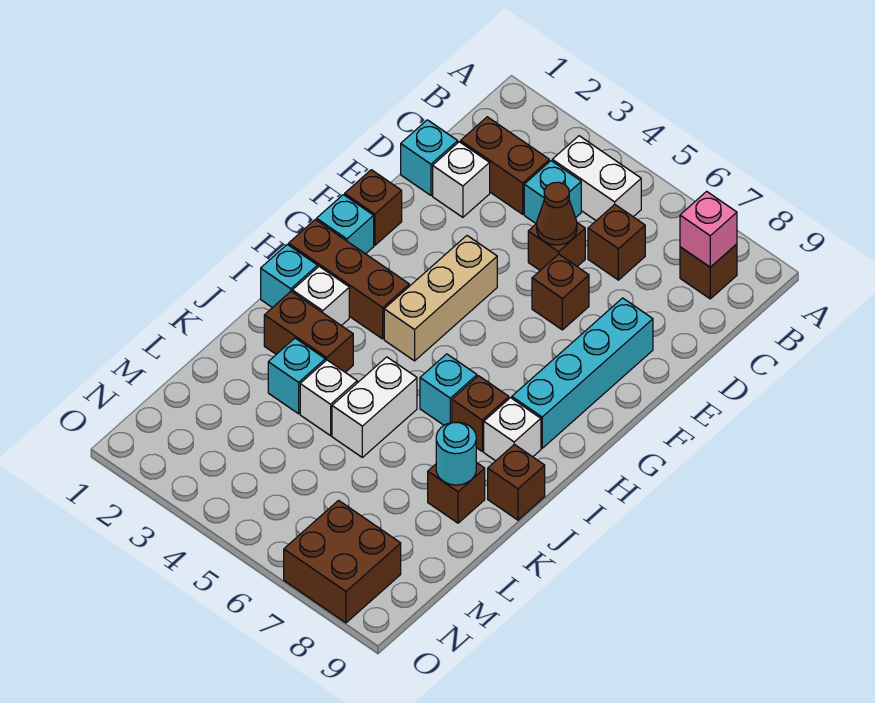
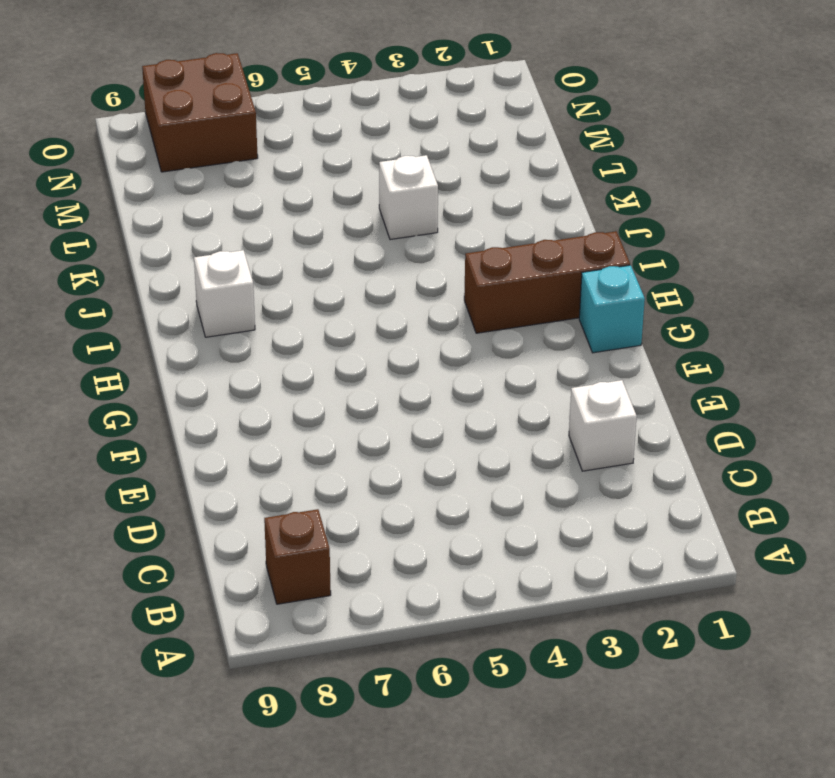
none -> white 1x2 brick [552,136,641,221]
none -> brown 1x2 brick [461,117,549,214]
none -> cyan 1x1 brick [524,161,581,224]

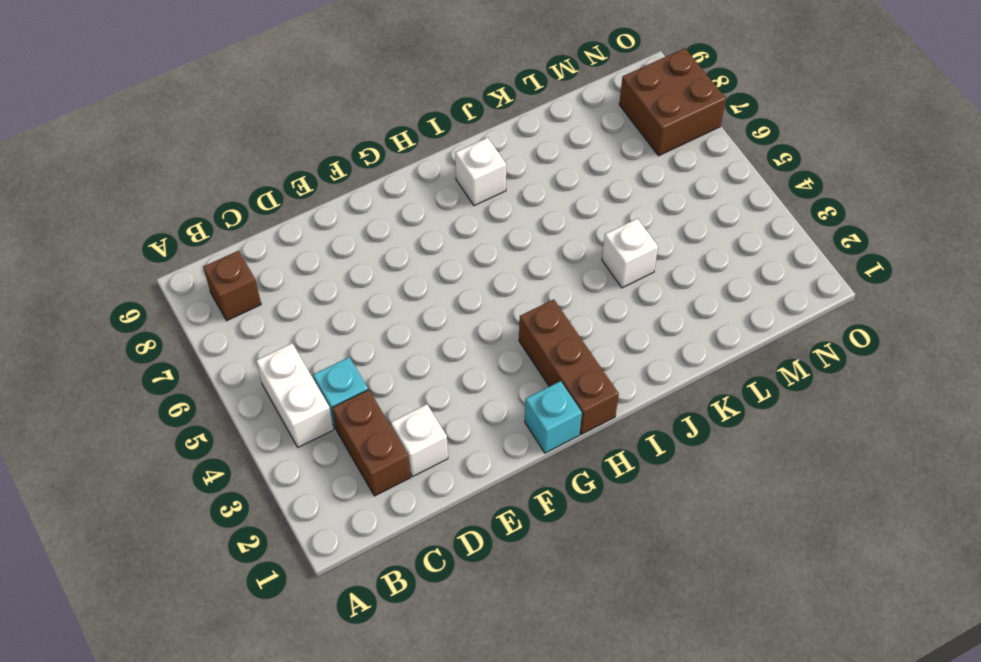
none -> brown 1x1 brick [588,205,645,280]
none -> cyan 1x1 brick [401,120,458,195]
none -> brown 1x1 brick [528,223,585,270]

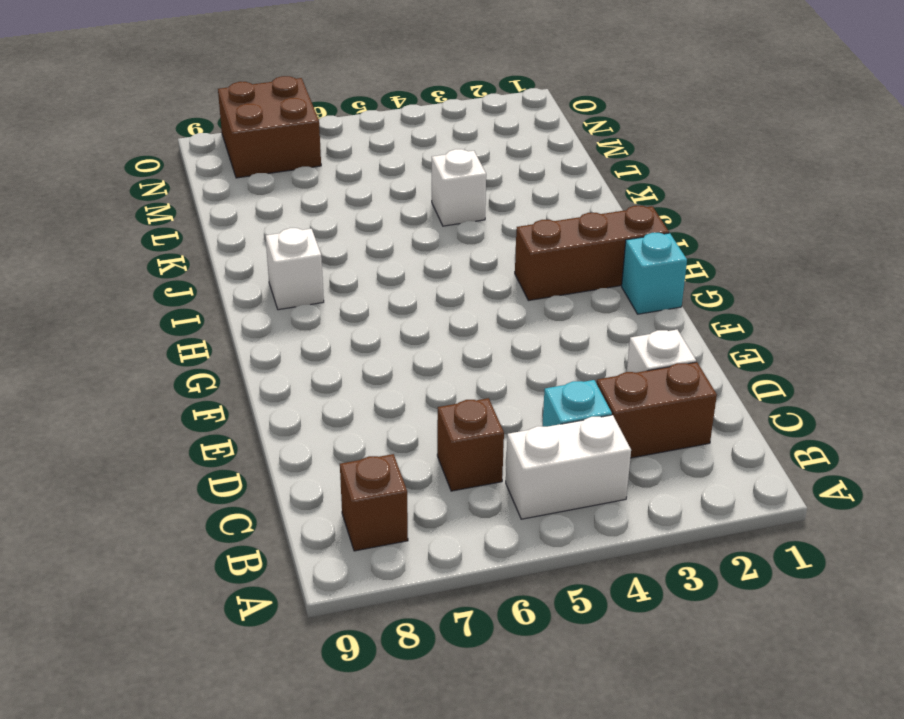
none -> cyan 1x1 brick [401,120,458,195]
none -> brown 1x1 brick [528,223,585,270]
none -> brown 1x1 brick [532,254,589,330]

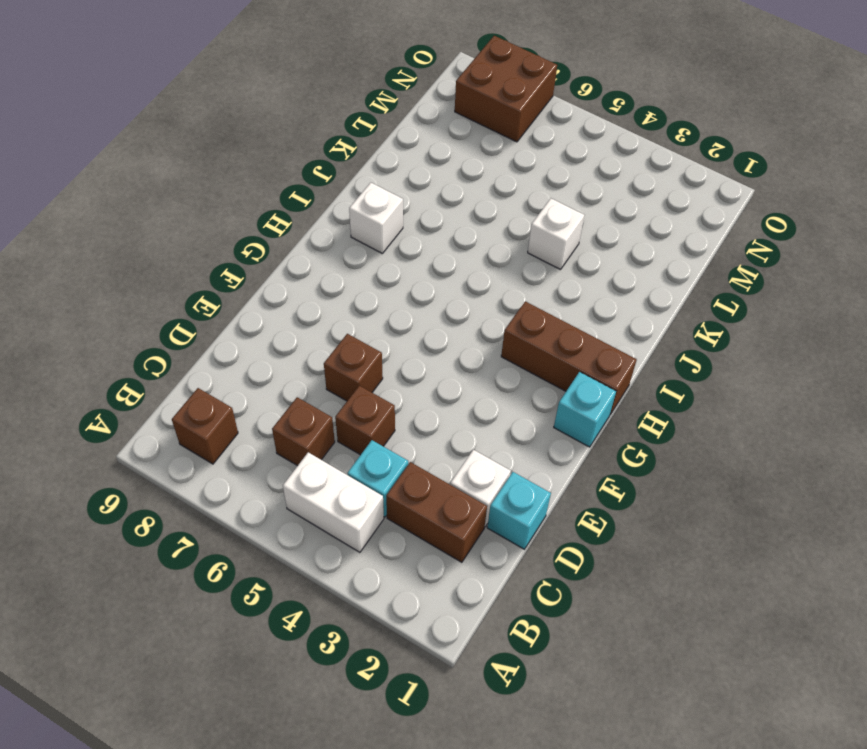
none -> cyan 1x4 brick [512,298,653,448]
none -> brown 1x1 brick [345,170,402,245]
none -> tan 1x3 brick [384,236,497,361]

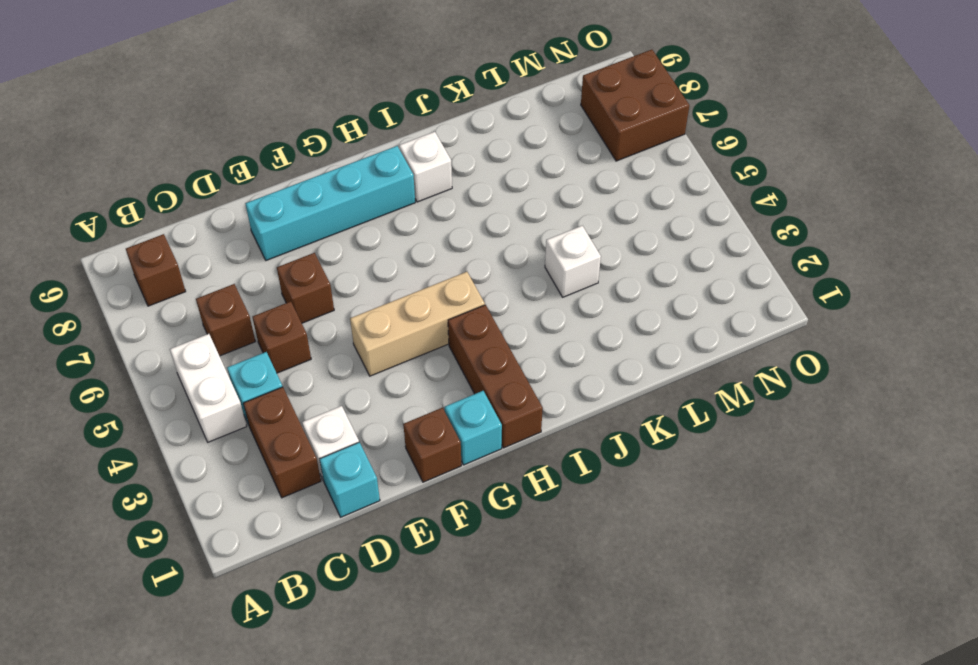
none -> cyan 1x1 brick [261,245,318,308]
none -> white 1x1 brick [292,266,349,326]
none -> cyan 1x1 brick [420,354,477,425]

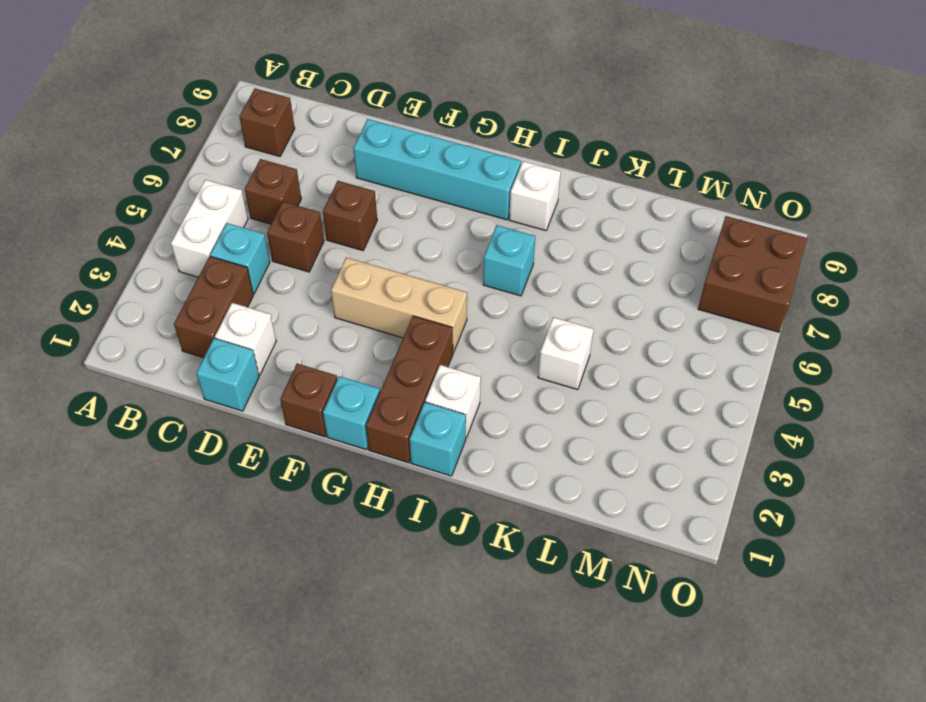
none -> brown 1x1 brick [452,376,509,451]
none -> brown 1x2 brick [264,291,353,372]
none -> white 1x2 brick [332,357,417,457]

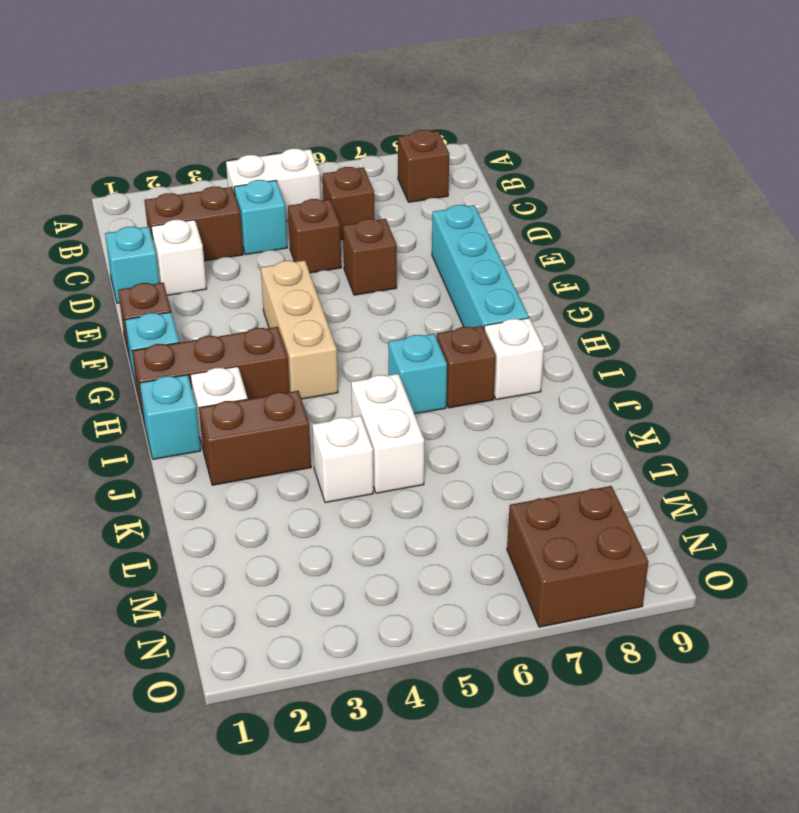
none -> brown 1x1 brick [488,444,545,520]
none -> cyan 1x1 brick [268,338,325,414]
none -> brown 1x1 brick [428,463,485,523]

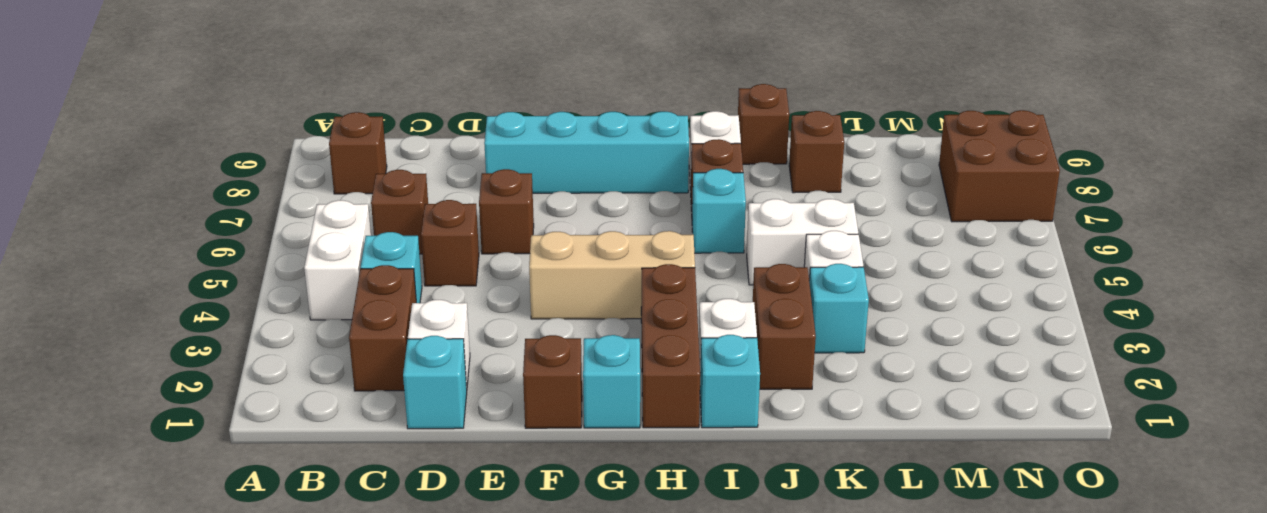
none -> pink 1x1 brick [680,191,737,267]
none -> brown 1x1 cone [537,182,577,245]
none -> cyan 1x1 round brick [436,422,476,485]

